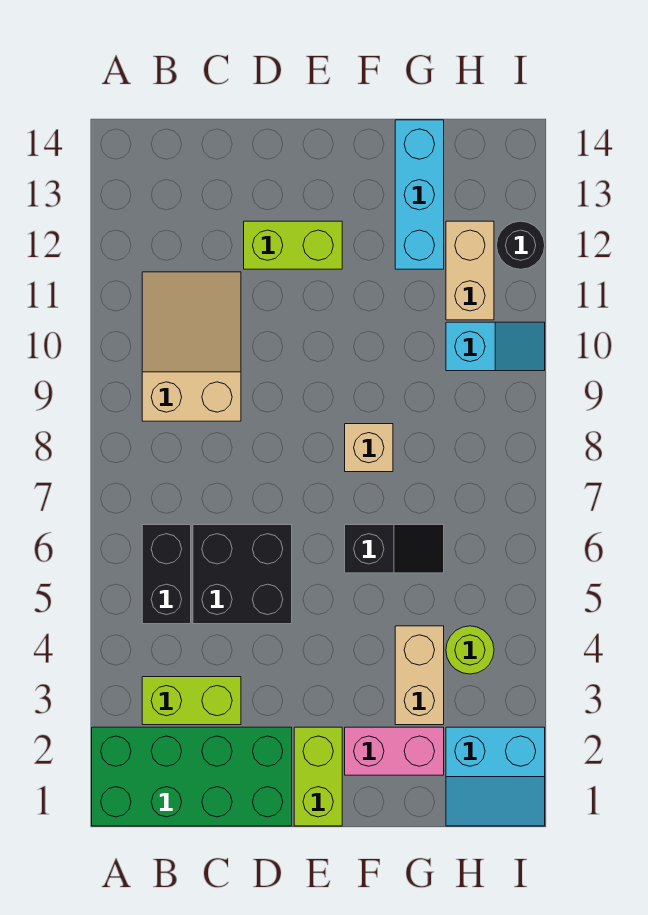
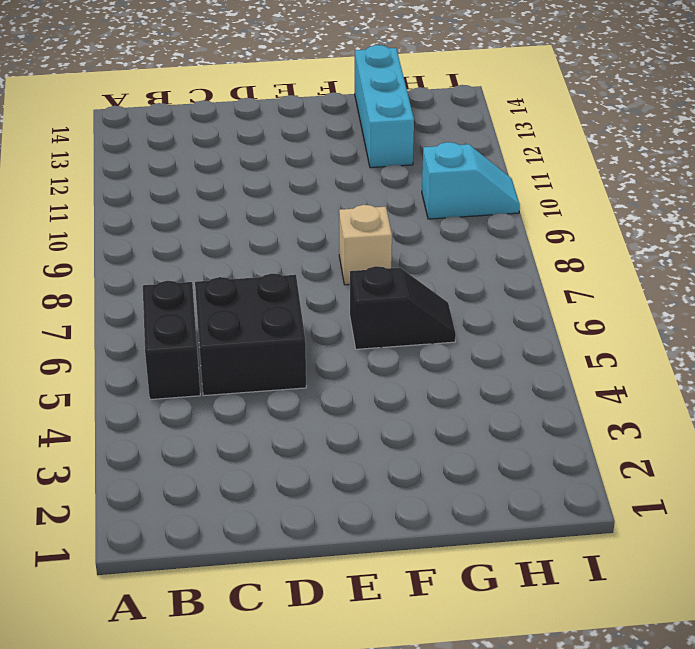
none -> green 2x4 brick [92,727,292,826]
none -> lime 1x2 brick [142,677,241,725]
none -> tan 2x3 slope [142,272,241,421]

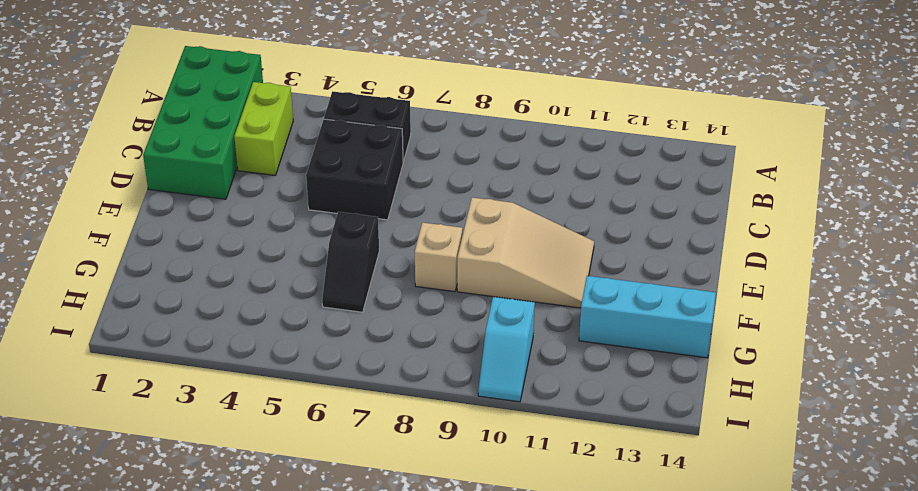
tan 2x3 slope [457,197,594,308] -> tan 2x3 slope moved to [142,272,241,421]
none -> lime 1x2 brick [244,221,342,269]
none -> lime 1x2 brick [294,727,342,826]
none -> pink 1x2 brick [345,727,444,775]

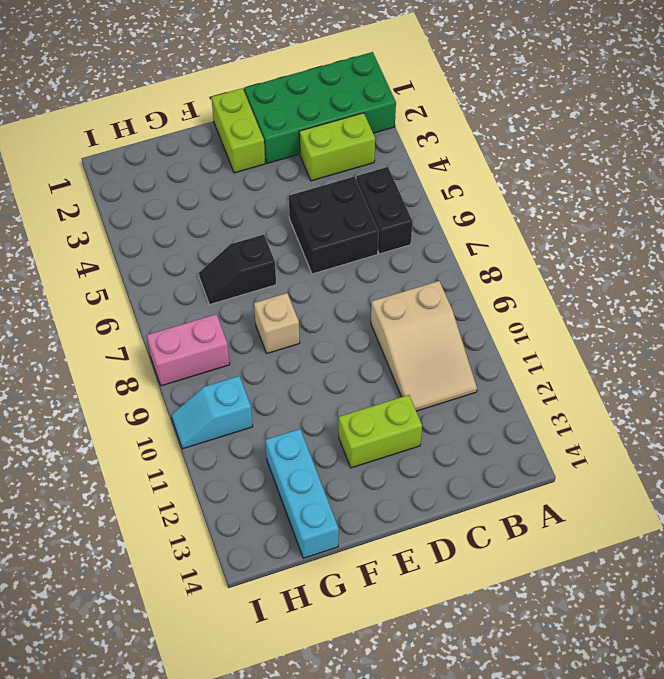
pink 1x2 brick [147,314,230,386] -> pink 1x2 brick moved to [345,727,444,775]
none -> tan 1x2 brick [395,626,444,725]
none -> cyan 2x2 slope [446,727,545,826]
none -> lime 1x1 round brick [446,626,494,674]

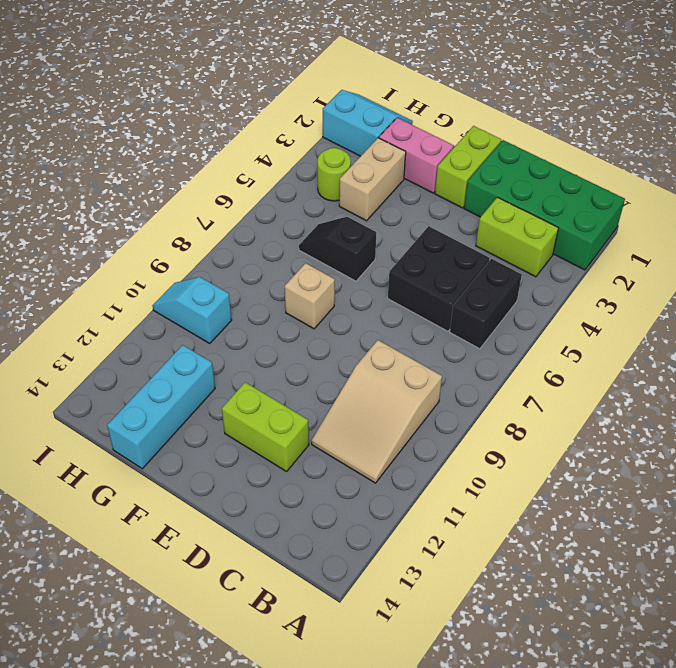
none -> tan 1x2 brick [446,221,494,320]
none -> black 1x1 round brick [497,221,545,269]

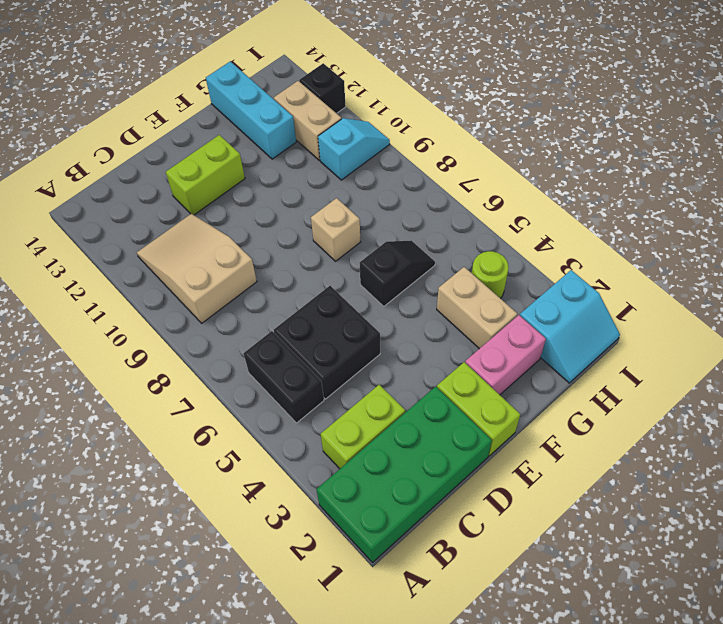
black 1x1 brick [299,63,346,113] -> black 1x1 round brick [497,221,545,269]

